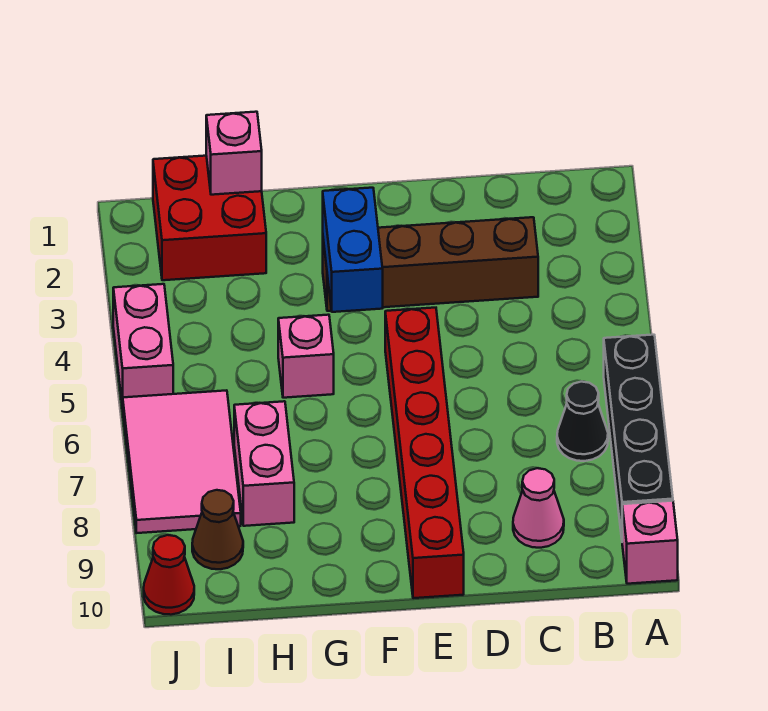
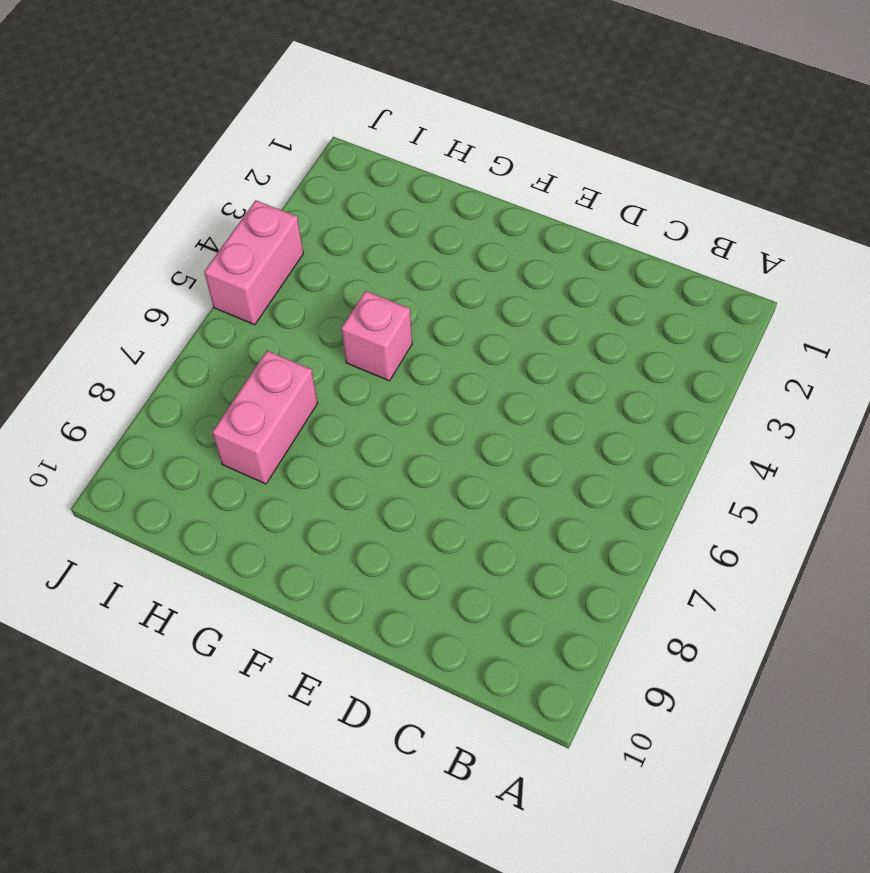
none -> black 1x4 brick [604,335,673,537]
none -> pink 1x1 brick [622,501,678,584]
none -> black 1x1 cone [557,382,608,461]

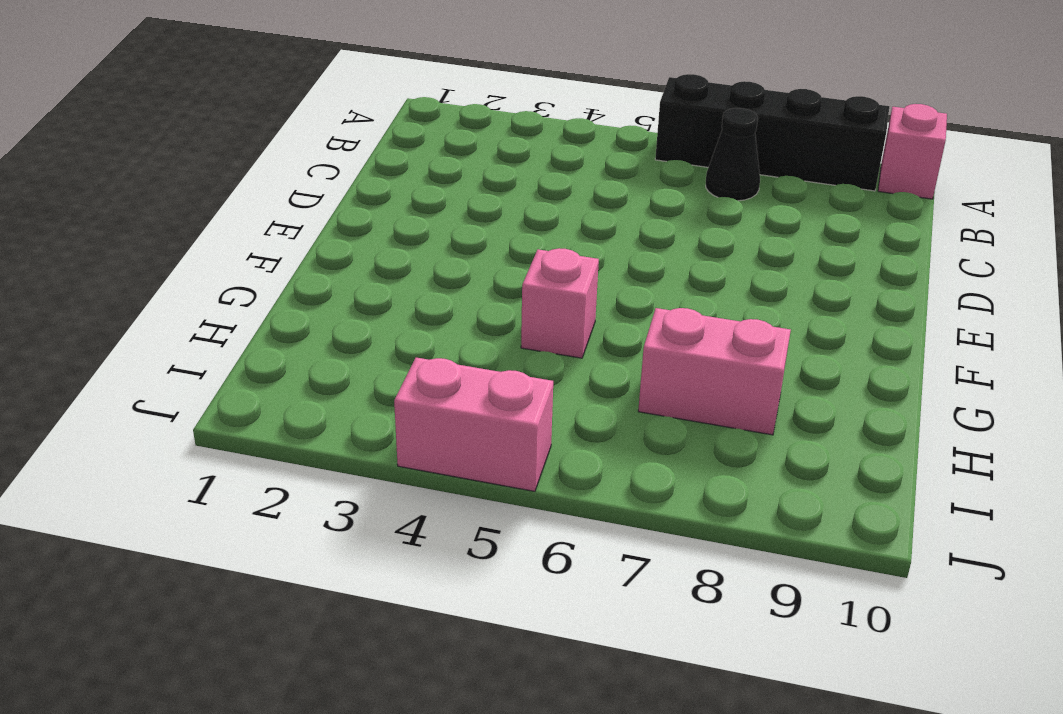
none -> brown 1x4 brick [323,217,538,311]
none -> pink 1x1 cone [513,468,564,548]
none -> red 1x6 brick [385,308,464,598]

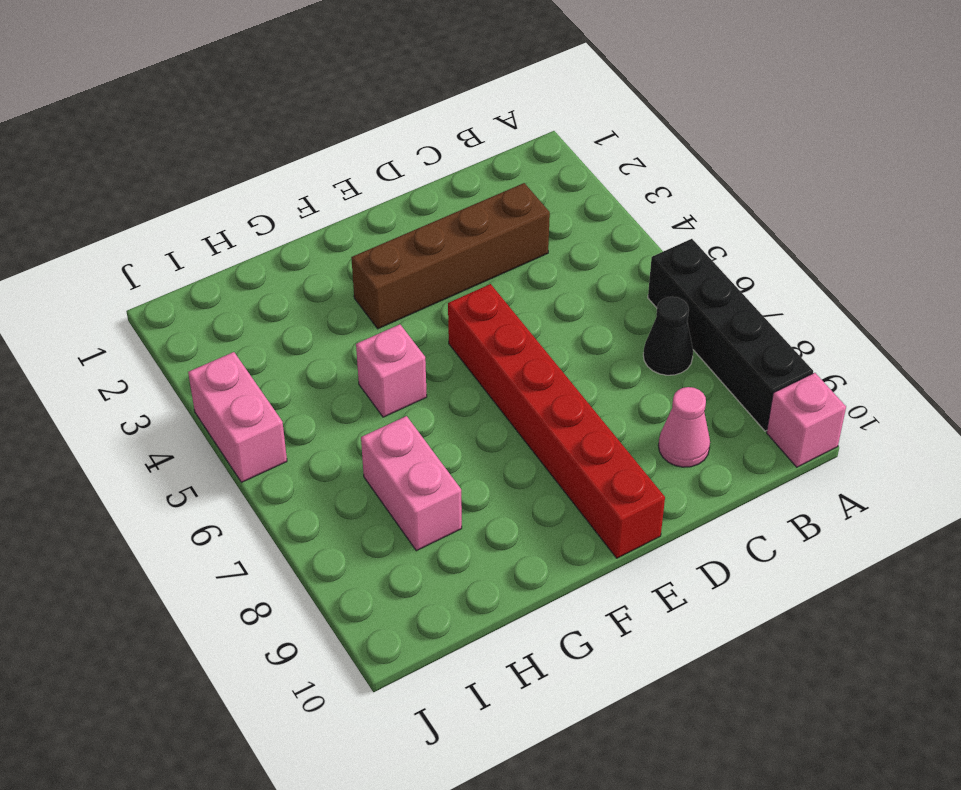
none -> red 2x2 brick [153,156,266,280]
none -> pink 2x3 tile [123,390,241,533]
none -> brown 1x1 cone [192,490,243,569]

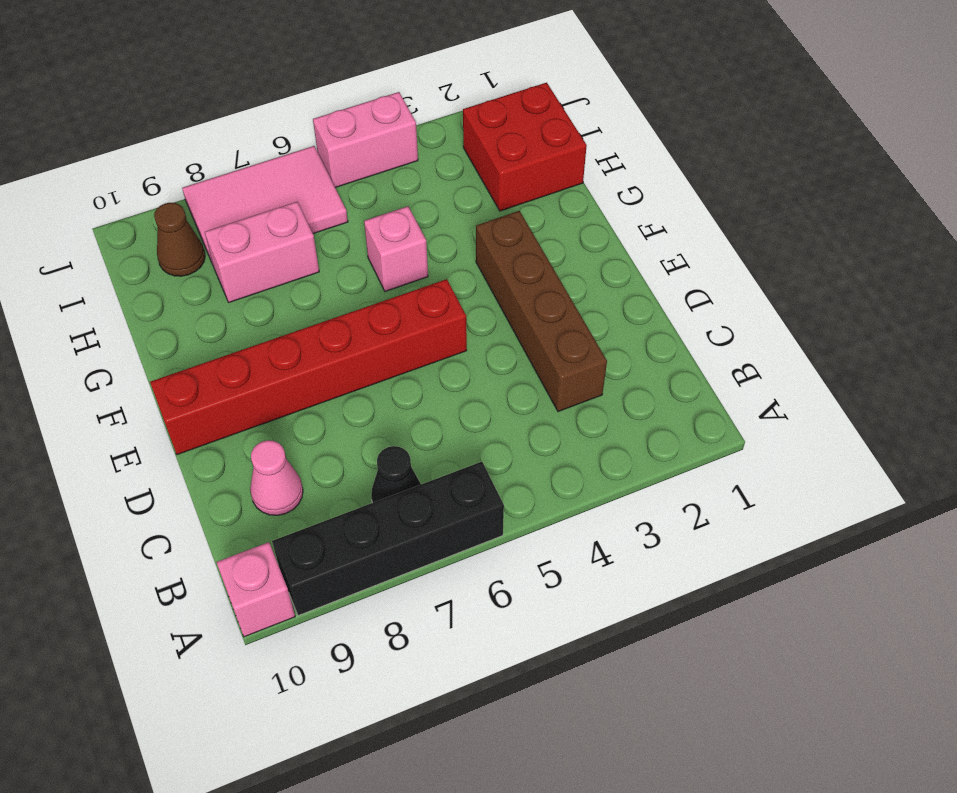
none -> red 1x1 cone [144,535,194,615]
none -> blue 1x2 brick [323,188,383,312]
none -> pink 1x1 brick [206,112,262,195]

